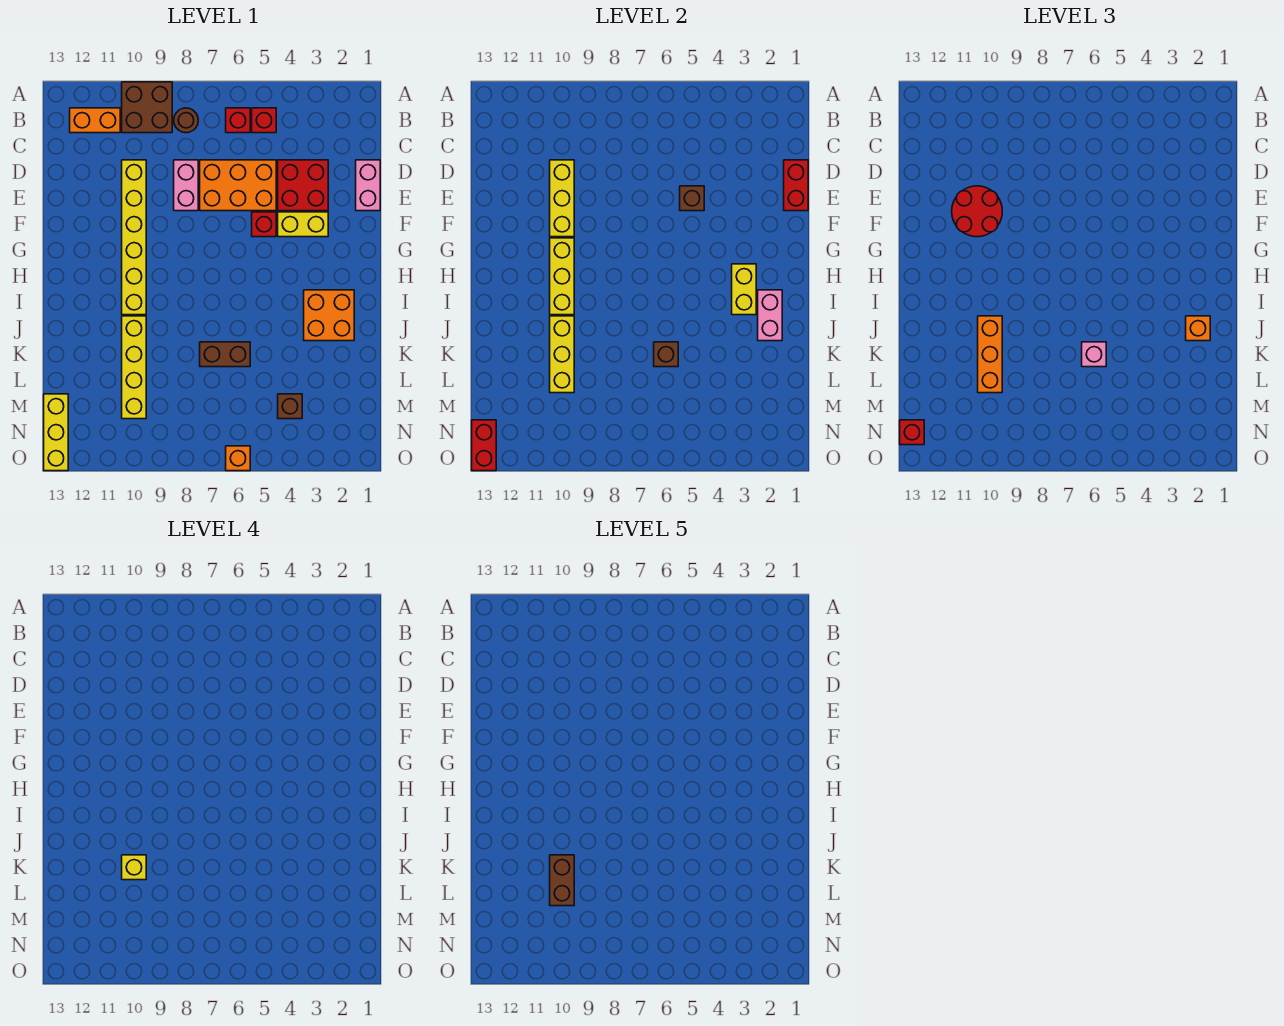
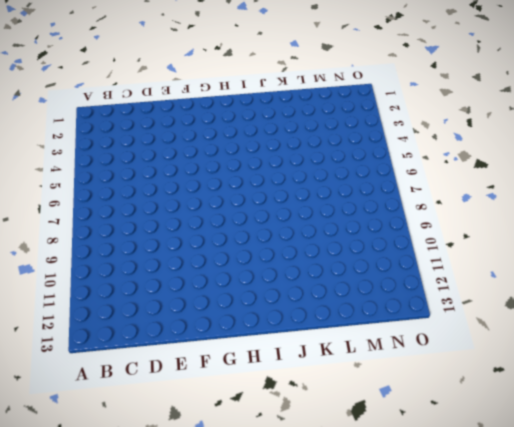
none -> brown 2x2 brick [122,82,172,133]
none -> red 1x1 brick [252,108,276,133]
none -> red 1x1 brick [226,108,250,133]
none -> brown 1x1 round brick [174,108,198,133]

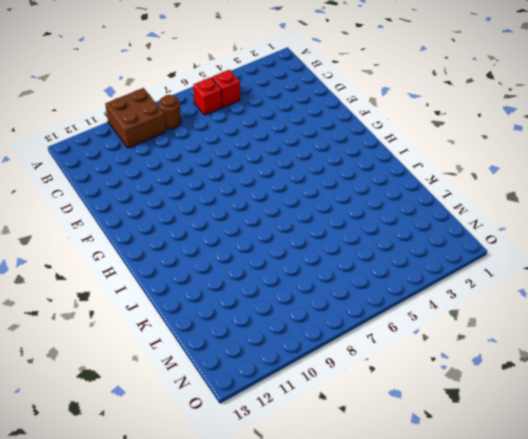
none -> orange 1x2 brick [70,108,120,133]
none -> pink 1x2 brick [356,160,380,211]
none -> red 2x2 brick [278,160,328,211]
none -> orange 2x3 brick [200,160,276,211]

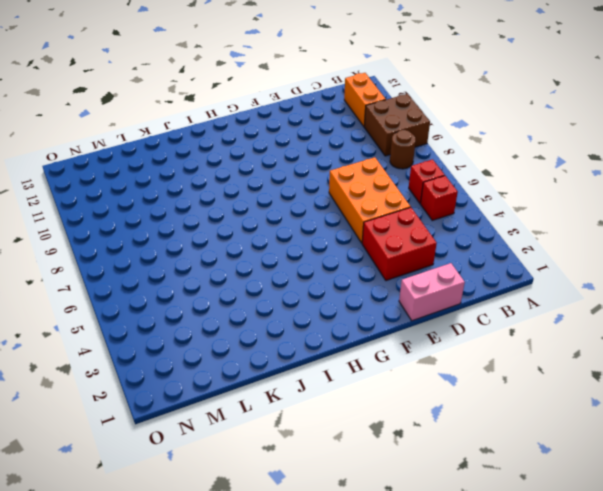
none -> pink 1x2 brick [174,160,198,211]
none -> yellow 1x6 brick [122,160,146,315]
none -> yellow 1x2 brick [278,212,328,237]
none -> red 1x1 brick [252,212,276,237]

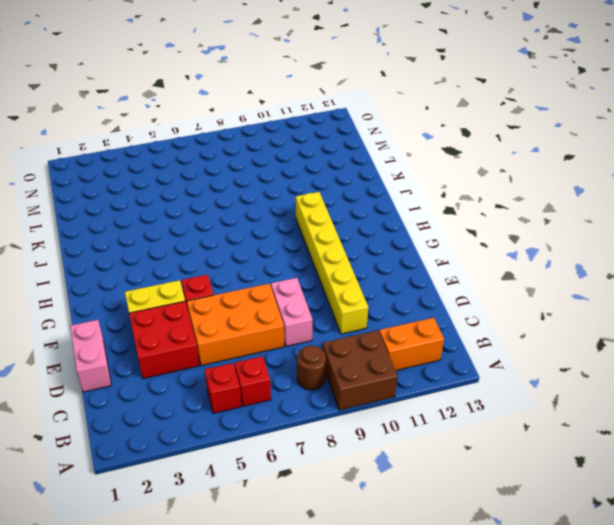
none -> orange 2x2 brick [304,290,354,341]
none -> yellow 1x4 brick [122,316,146,419]
none -> brown 1x2 brick [200,342,250,367]
none -> brown 1x1 brick [278,394,302,419]

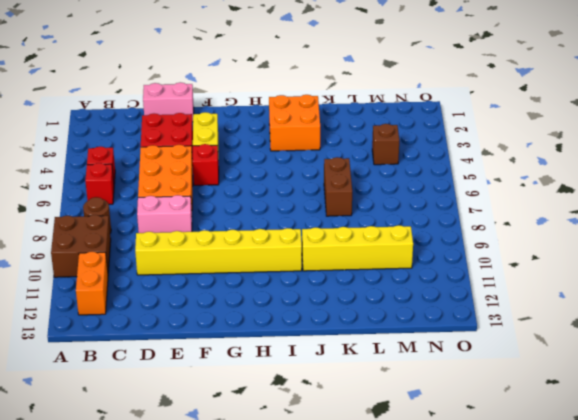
none -> yellow 1x3 brick [44,394,68,471]
none -> orange 1x1 brick [226,446,250,471]
none -> red 1x2 brick [784,160,808,211]
none -> yellow 1x3 brick [550,160,574,237]

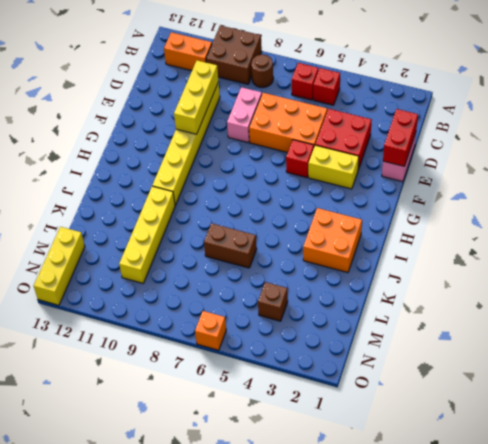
none -> brown 1x1 brick [680,186,704,211]
none -> yellow 1x3 brick [550,238,574,315]
none -> yellow 1x2 brick [732,264,756,315]
none -> pink 1x2 brick [758,290,782,341]

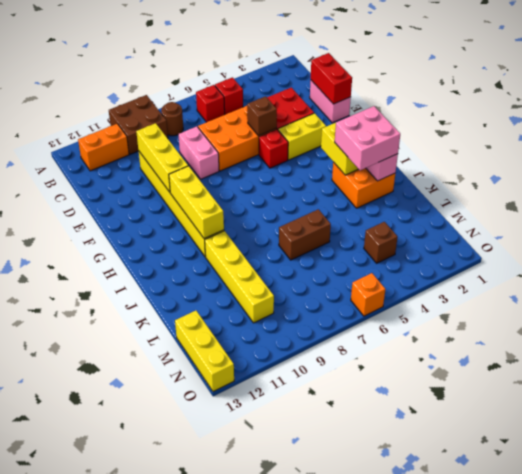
pink 2x2 brick [335,106,400,171] -> orange 1x1 brick [1186,316,1210,341]
none -> yellow 1x3 brick [550,316,574,393]
none -> brown 1x1 brick [654,342,678,367]
none -> red 1x2 brick [472,420,496,471]
none -> red 2x2 round brick [952,186,1002,237]

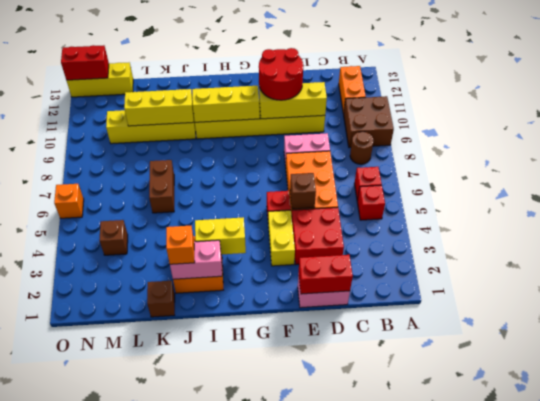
brown 1x1 brick [147,281,175,317] -> brown 1x1 brick moved to [654,342,678,367]
none -> orange 1x3 brick [978,316,1002,393]
none -> pink 1x1 brick [1082,342,1106,367]
none -> red 1x1 brick [900,420,924,445]
none -> yellow 1x1 brick [122,855,146,880]

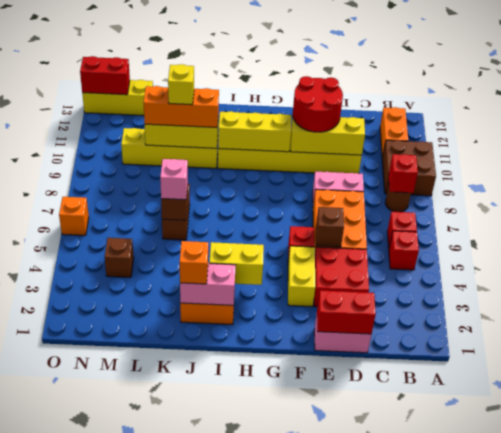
red 1x1 brick [389,154,418,193] -> red 1x1 brick moved to [900,420,924,445]
none -> brown 1x2 brick [550,855,574,906]

